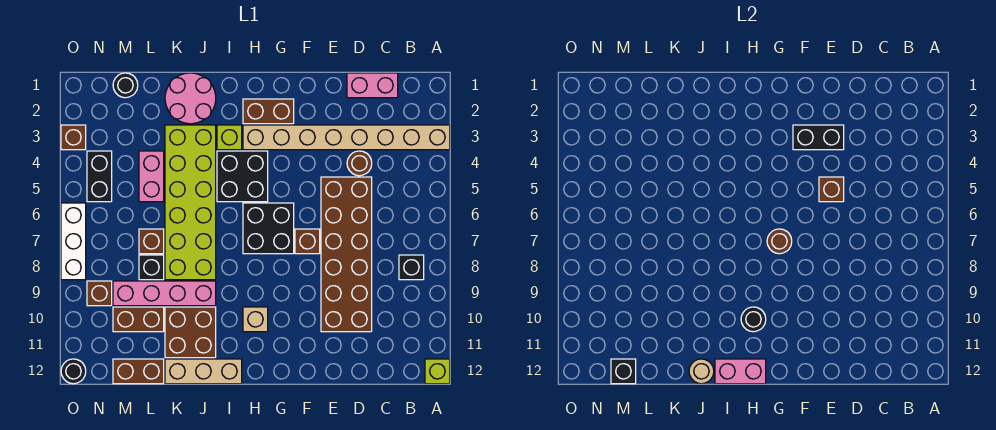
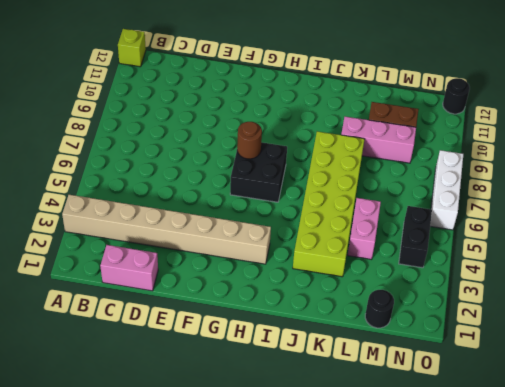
pink 1x3 brick [341,117,416,163] -> pink 1x4 brick [113,281,216,306]
none -> black 1x1 brick [399,255,424,280]
none -> brown 1x1 round brick [347,151,372,176]
none -> brown 2x6 brick [321,177,372,332]
none -> brown 1x1 brick [295,229,320,254]

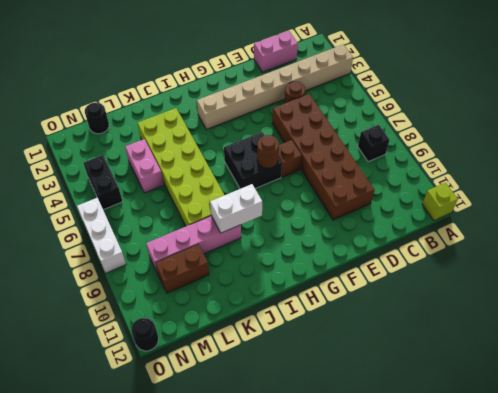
white 1x2 brick [210,184,262,233] -> none
none -> brown 1x2 brick [243,99,294,124]
none -> black 2x2 brick [217,151,268,202]
none -> tan 1x1 brick [243,307,268,332]
none -> lime 1x1 brick [217,125,242,150]

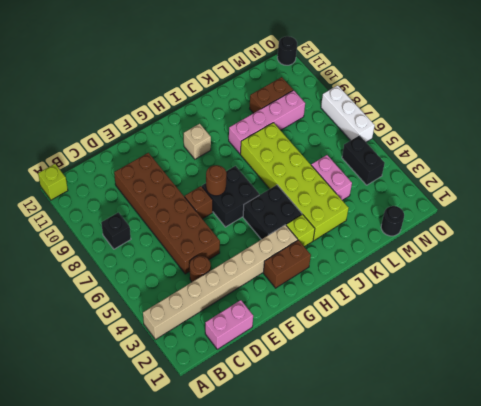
none -> tan 1x3 brick [165,359,242,384]
none -> pink 2x2 round brick [165,73,216,124]
none -> brown 2x2 brick [165,307,216,358]
none -> brown 1x1 brick [139,229,164,254]

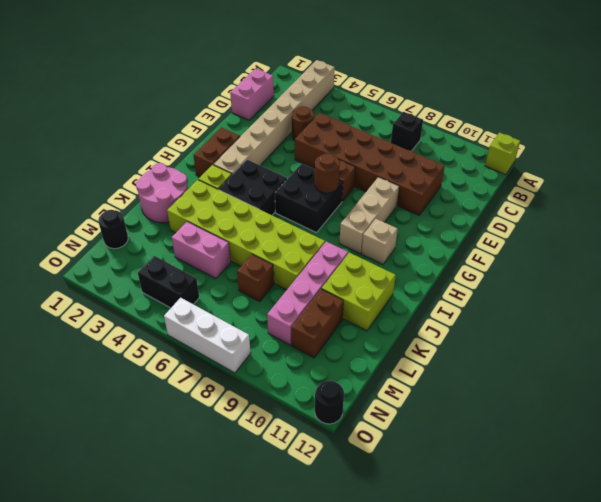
tan 1x3 brick [339,177,399,254] -> tan 1x3 brick moved to [165,359,242,384]
lime 2x2 brick [322,253,396,331] -> brown 2x2 brick [165,307,216,358]
none -> black 1x1 brick [139,255,164,280]
none -> brown 1x2 brick [113,359,164,384]
none -> brown 1x1 brick [87,281,112,306]
none -> brown 1x1 brick [61,125,86,150]

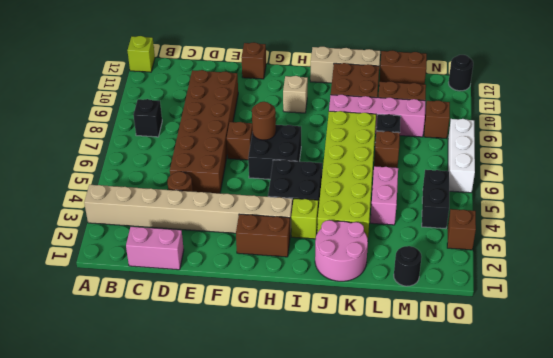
brown 1x1 brick [241,42,266,79] -> brown 1x1 brick moved to [819,177,844,202]
none -> black 1x2 brick [793,125,844,150]
none -> black 1x1 round brick [741,307,766,332]
none -> pink 1x2 brick [715,359,766,384]
none -> tan 1x1 round brick [689,359,714,384]

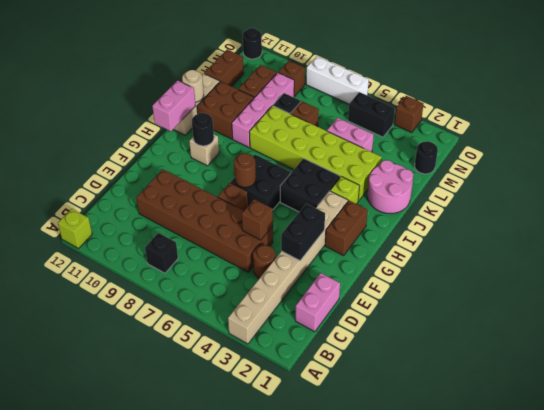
none -> black 1x1 brick [611,359,636,384]

